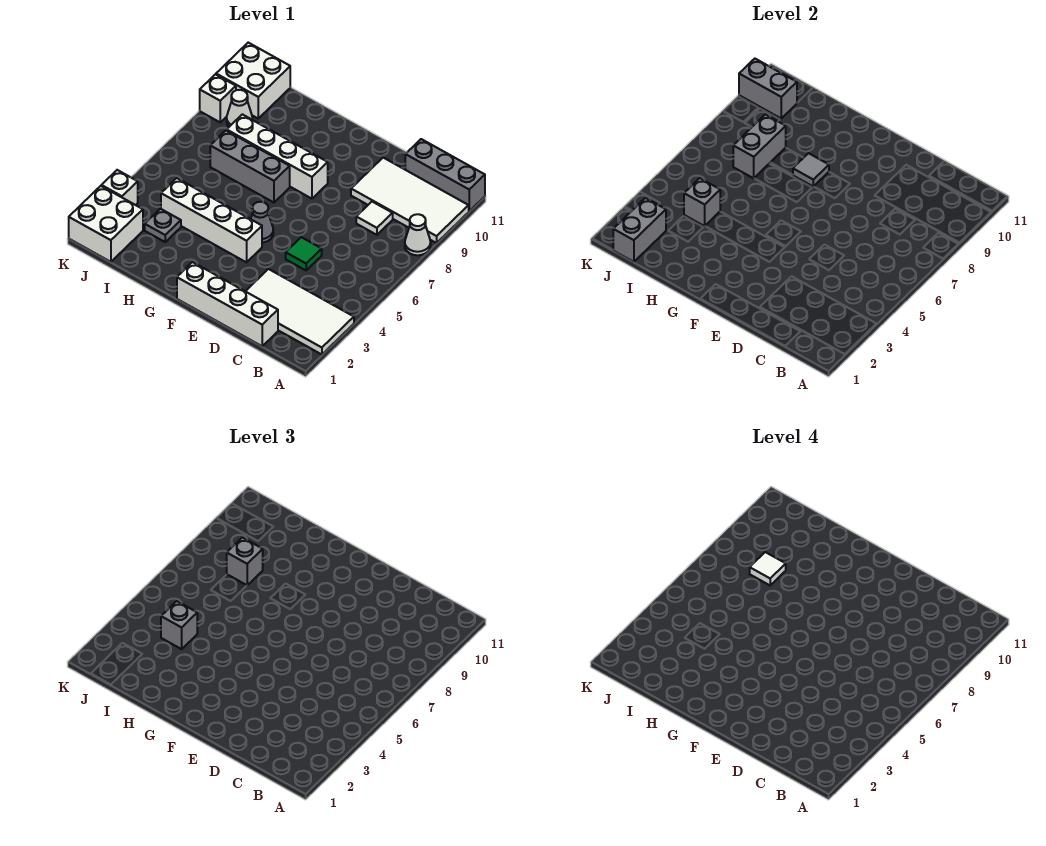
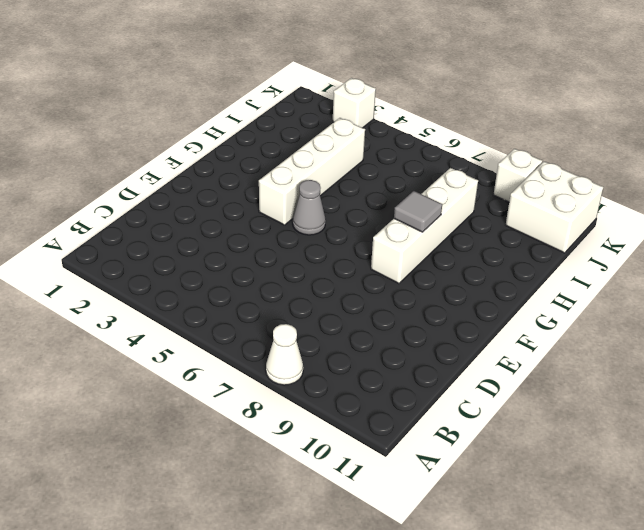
none -> white 2x4 tile [246,269,354,355]
none -> white 2x4 tile [351,158,469,243]
none -> grey 1x3 brick [405,139,485,211]

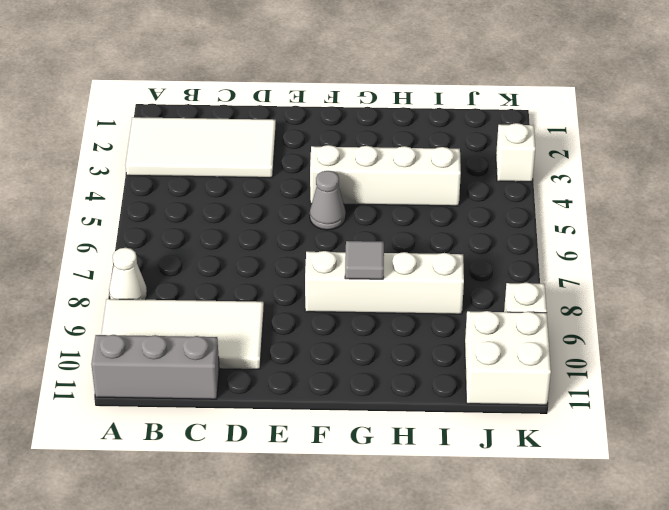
none -> white 1x4 brick [177,262,278,346]
none -> white 1x1 tile [356,202,393,235]
none -> green 1x1 tile [286,237,322,270]

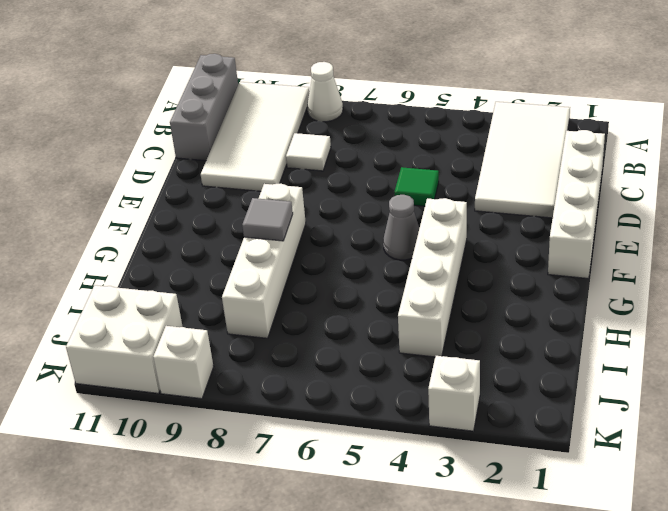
none -> grey 1x3 brick [210,130,290,202]
none -> grey 1x1 plate [145,209,181,242]
none -> white 2x2 brick [69,186,143,262]

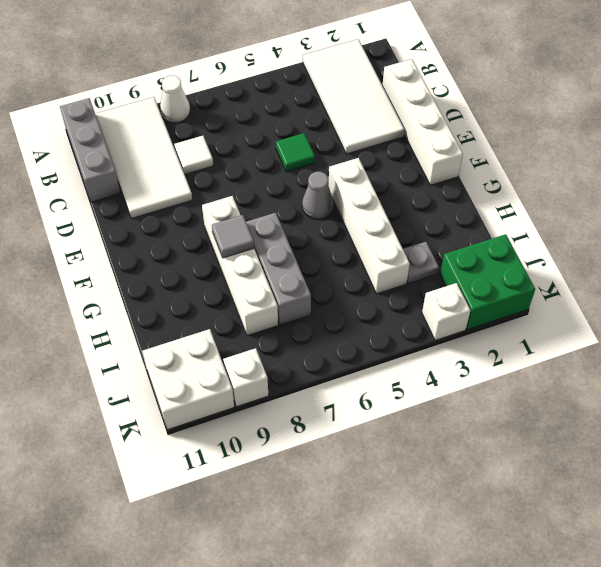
green 2x2 brick [440,234,535,330] -> white 2x2 brick [69,186,143,262]
none -> white 1x1 cone [227,90,252,127]
none -> grey 1x1 brick [684,178,720,226]
none -> grey 1x2 brick [733,114,786,178]

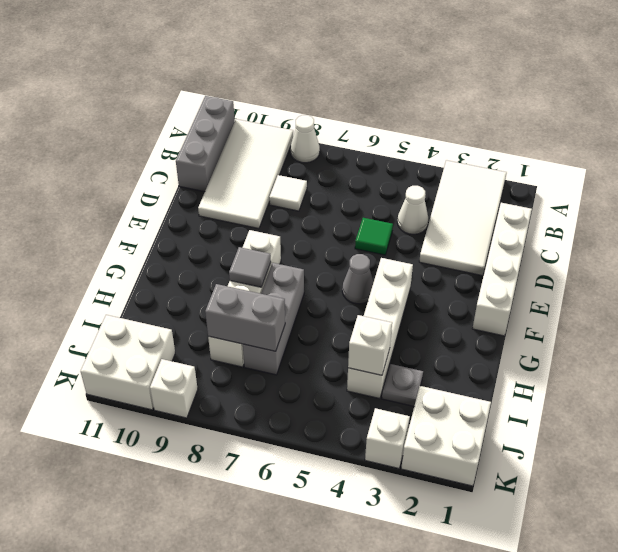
white 1x1 cone [397,186,428,234] -> white 1x1 cone moved to [227,90,252,127]
white 1x1 brick [348,315,392,375] -> grey 1x1 brick [684,178,720,226]
none -> grey 1x2 brick [613,198,666,262]
none -> grey 1x2 brick [739,59,797,118]
none -> grey 1x1 brick [161,601,197,649]

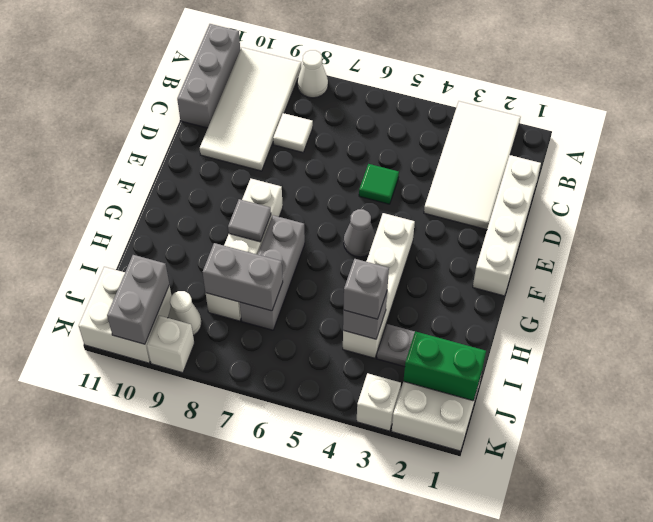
green 1x2 brick [403,331,486,401] -> grey 1x2 brick [613,198,666,262]
none -> grey 1x1 brick [227,537,263,585]
none -> white 1x1 tile [750,552,786,585]

